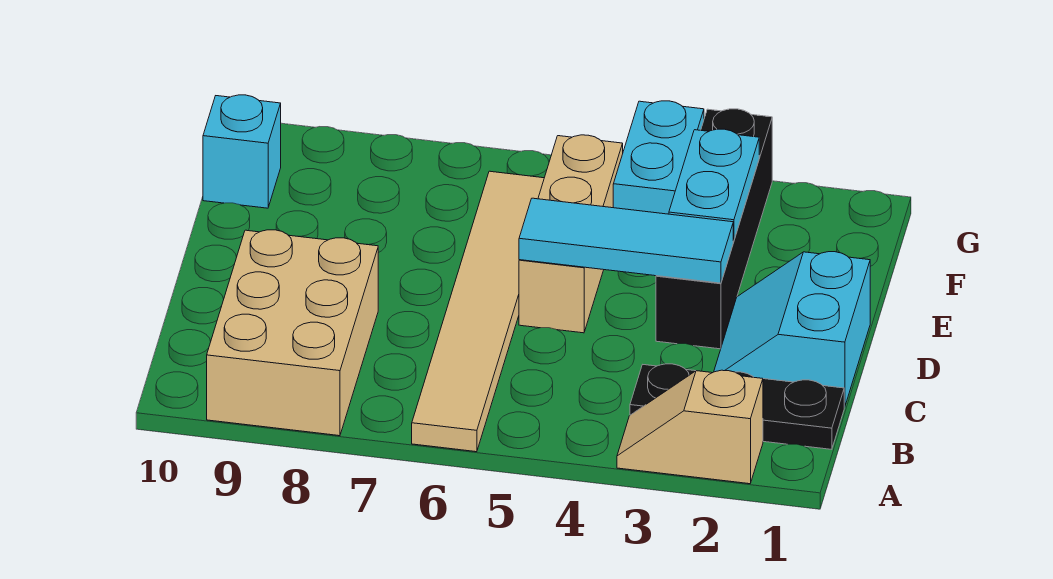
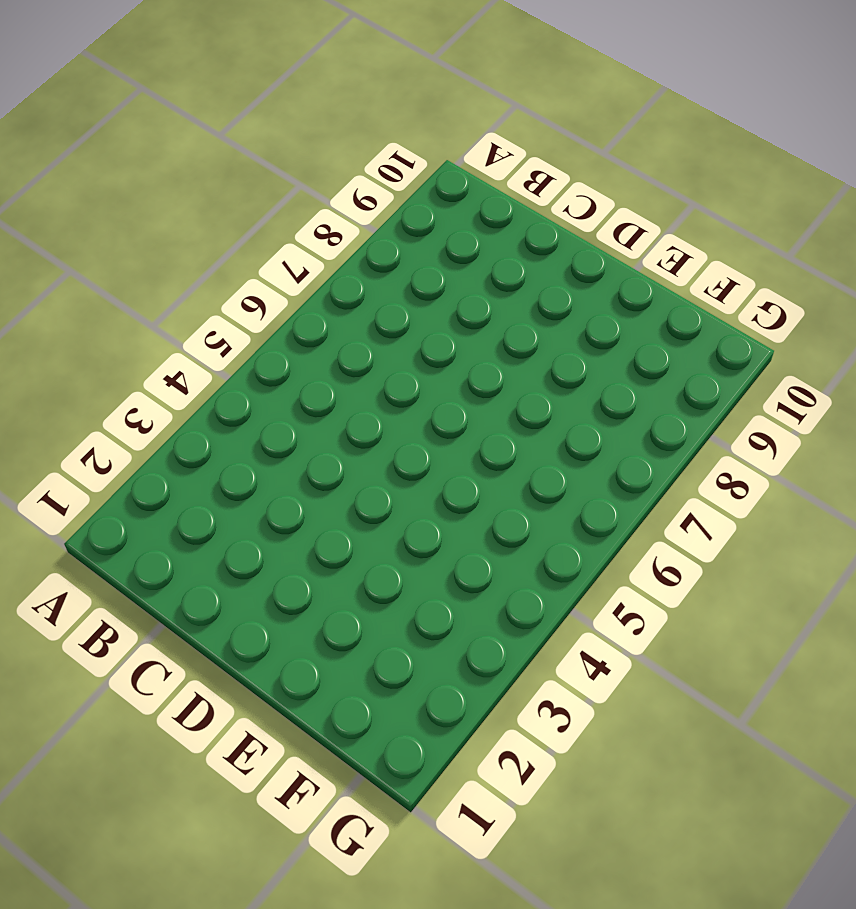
none -> tan 1x2 slope [617,370,763,484]
none -> tan 1x6 tile [412,171,544,452]

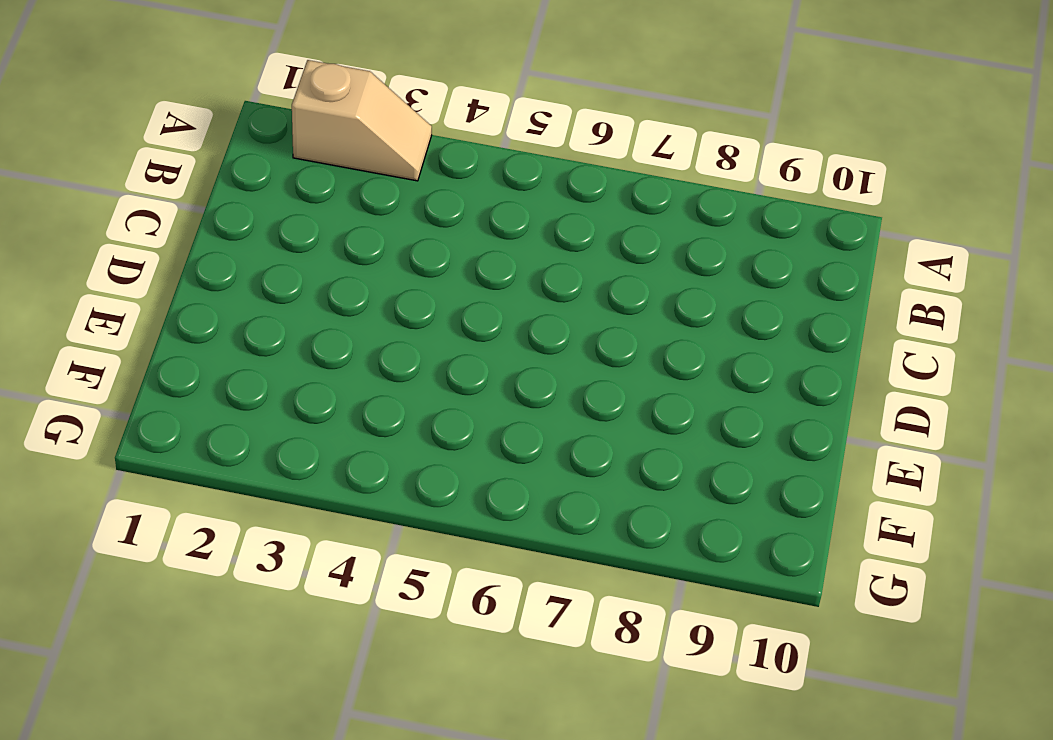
none -> tan 1x6 tile [412,171,544,452]
none -> tan 2x3 brick [207,230,378,436]

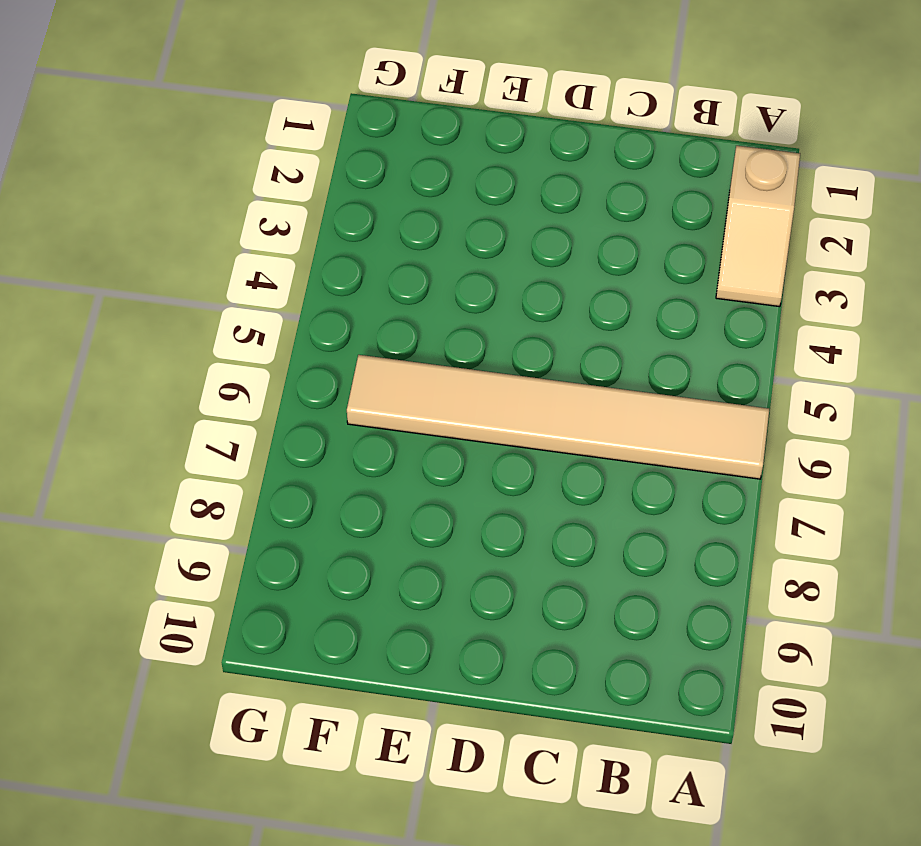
none -> tan 2x3 brick [207,230,378,436]
none -> black 1x3 plate [630,364,844,449]

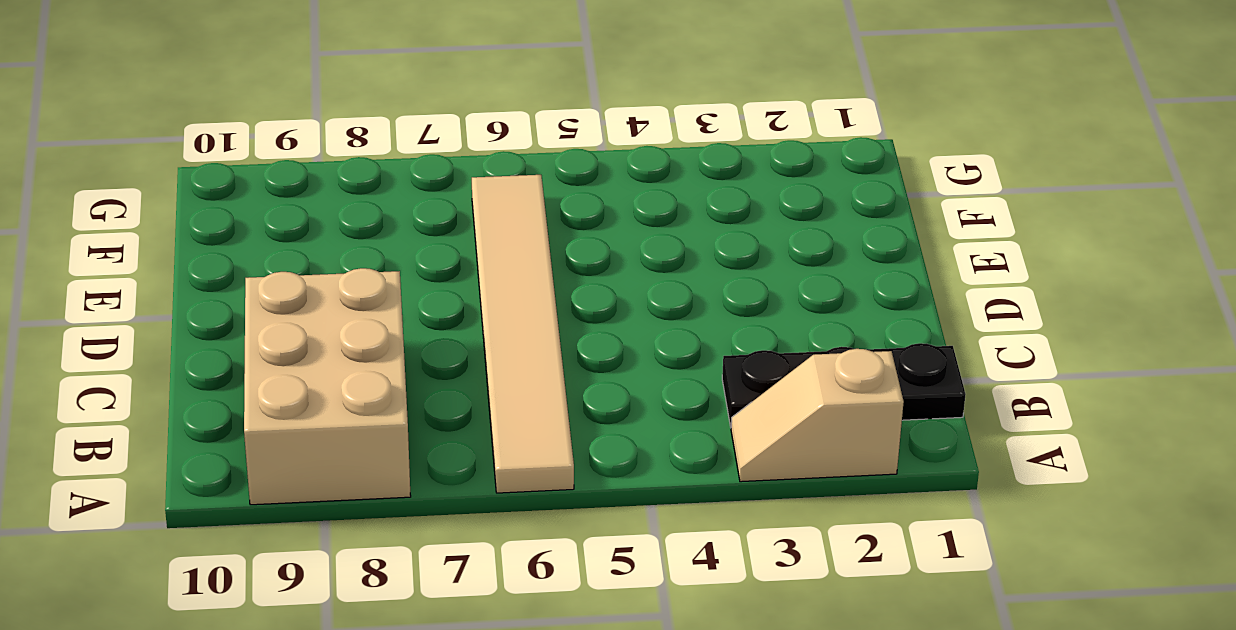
none -> cyan 2x2 slope [714,252,870,407]
none -> black 1x4 brick [656,109,772,349]

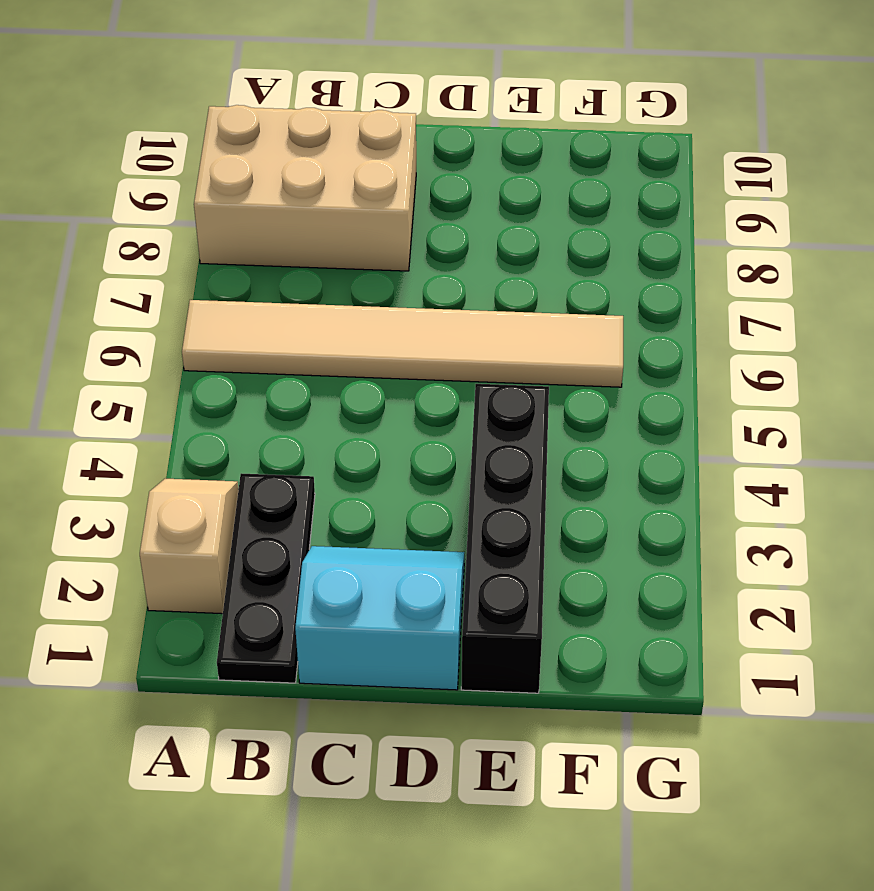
black 1x4 brick [461,384,549,693] -> black 1x4 brick turned to [656,109,772,349]
none -> tan 1x3 brick [519,135,623,333]
none -> cyan 1x2 brick [613,101,704,214]

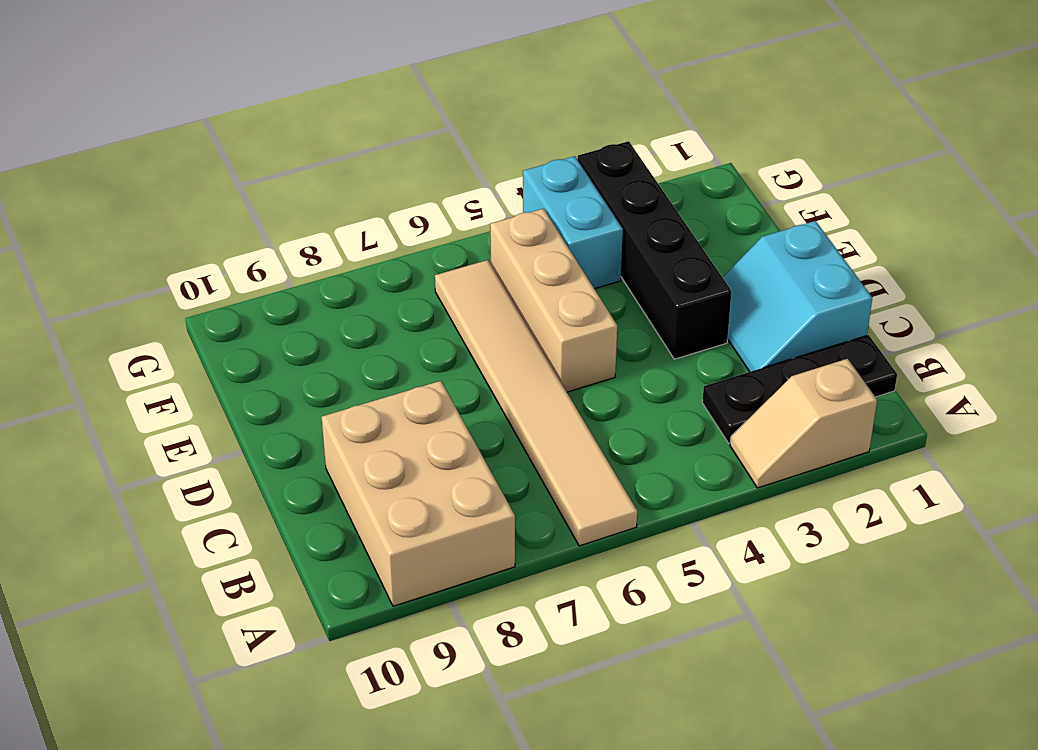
none -> cyan 1x1 brick [203,95,281,208]
none -> cyan 1x3 tile [519,198,733,283]

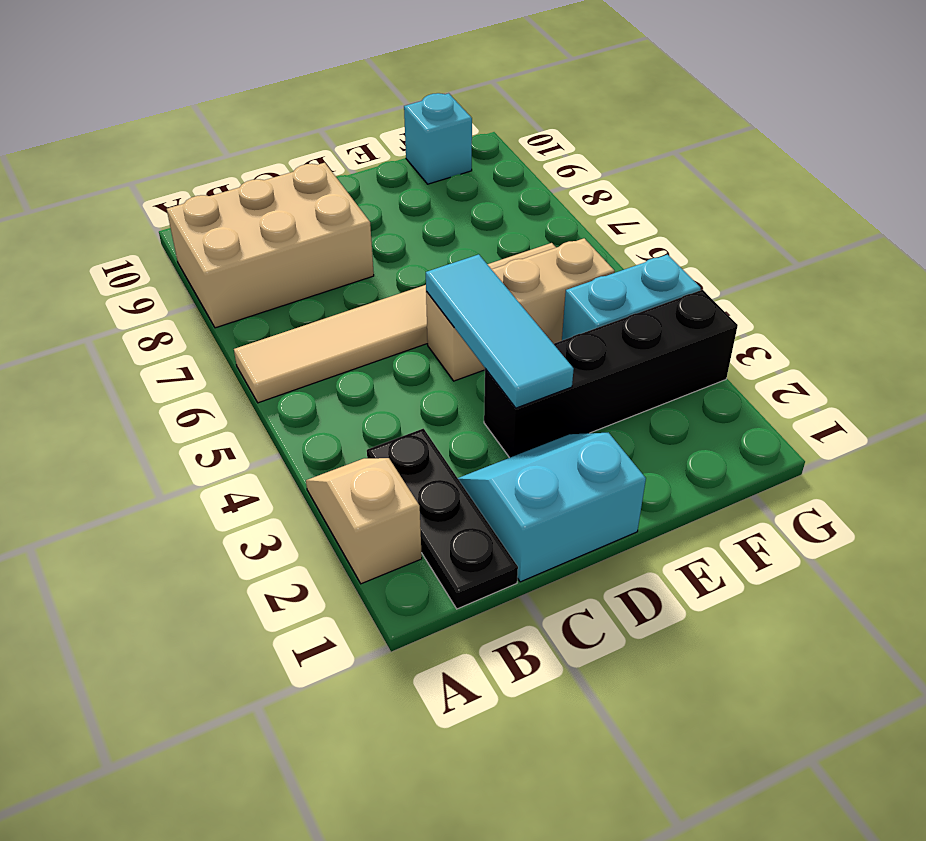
none -> cyan 1x2 plate [669,129,759,241]

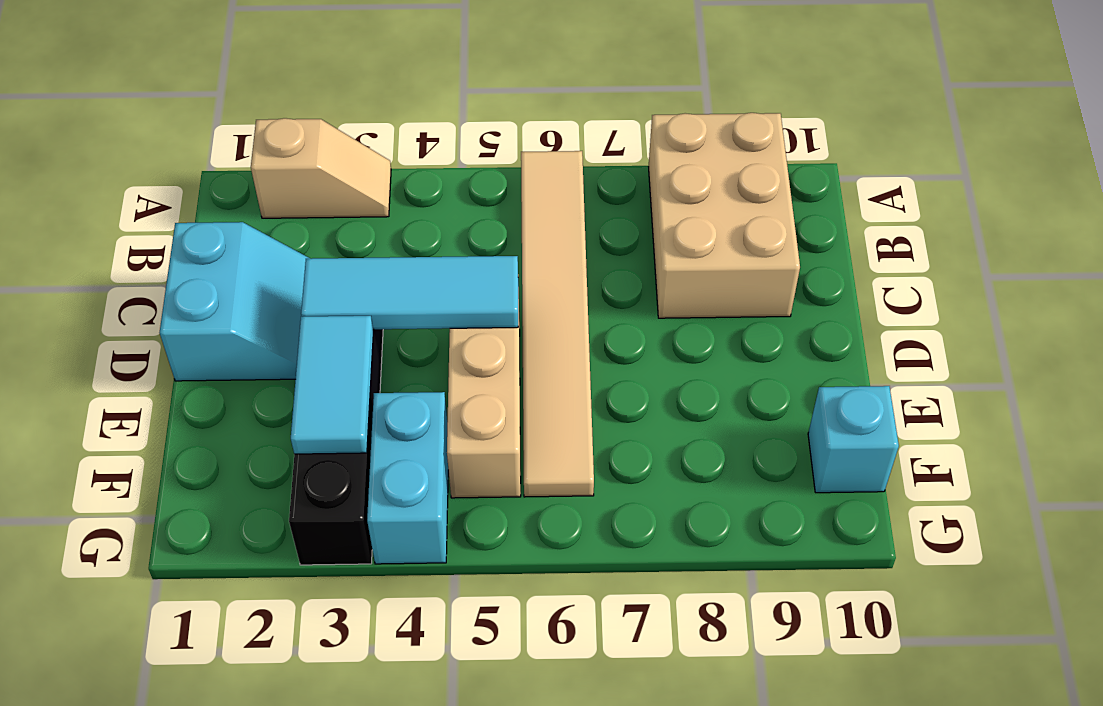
cyan 1x2 tile [291,316,373,454] -> cyan 1x2 plate [669,129,759,241]
none -> black 1x3 plate [630,364,844,449]

